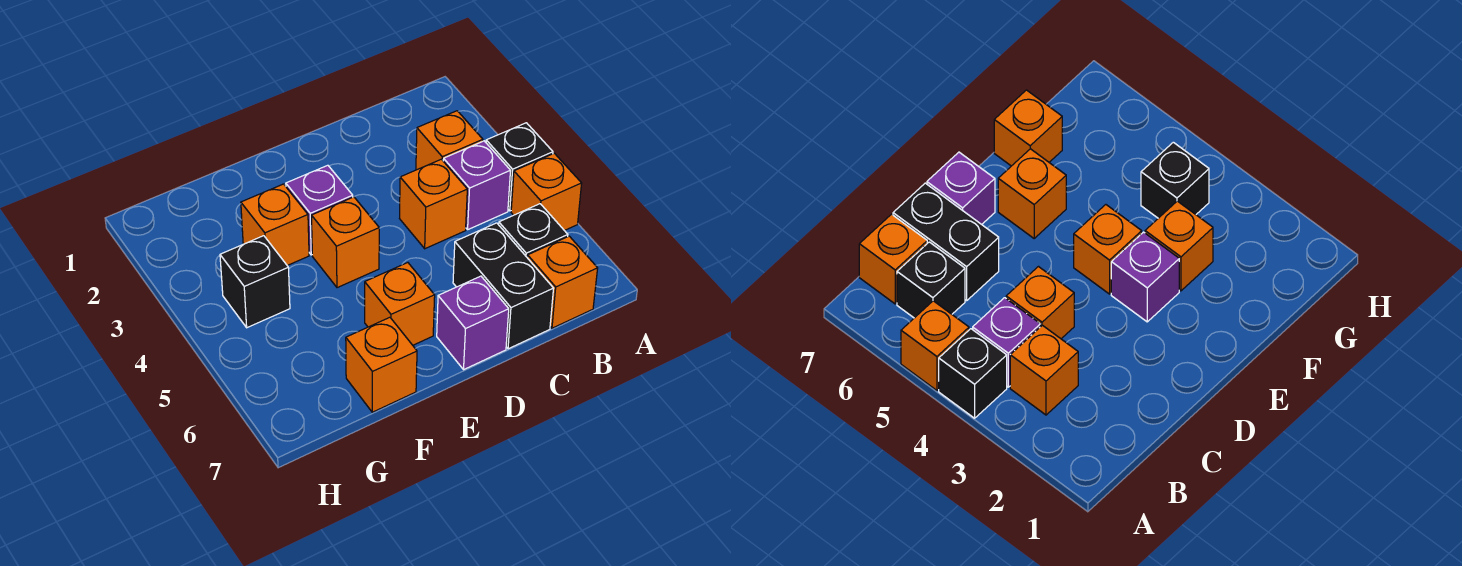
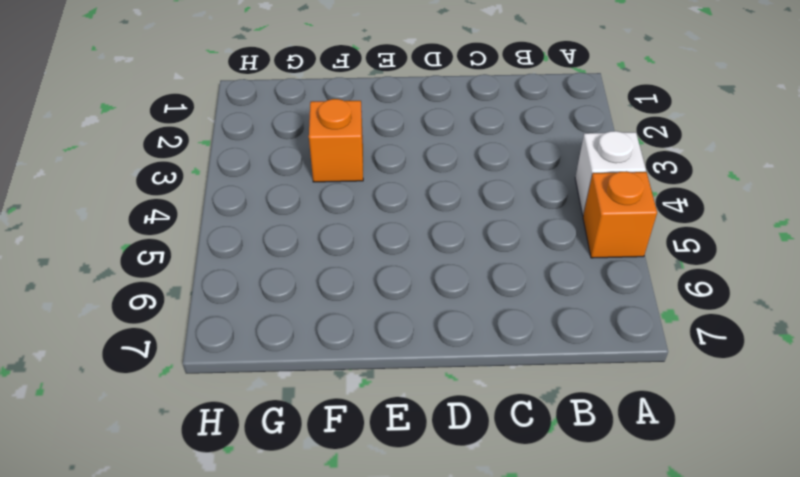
white 1x1 brick [575,131,646,215] -> black 1x1 brick [486,123,553,211]
none -> orange 1x1 brick [416,111,483,170]
none -> purple 1x1 brick [443,141,511,229]
none -> black 1x1 brick [499,204,568,257]

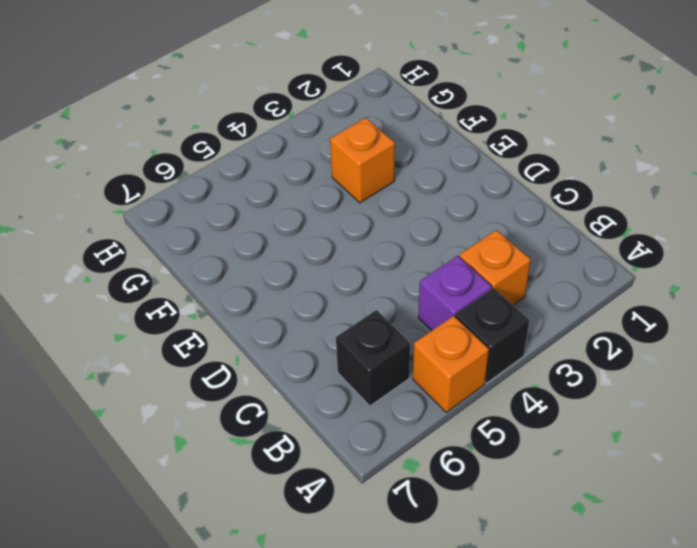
none -> orange 1x1 brick [527,236,598,328]
none -> orange 1x1 brick [400,159,467,249]
none -> black 1x2 brick [453,223,554,349]

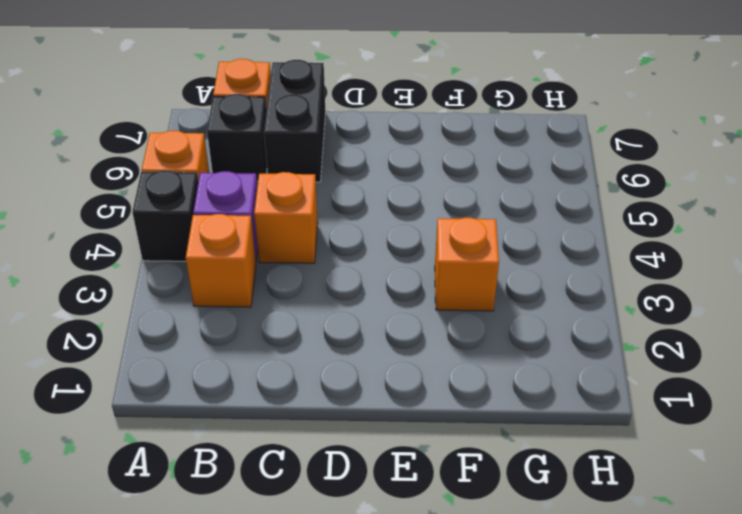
none -> purple 1x1 brick [437,276,509,369]
none -> purple 1x1 brick [286,165,353,255]
none -> orange 1x1 brick [311,197,379,288]

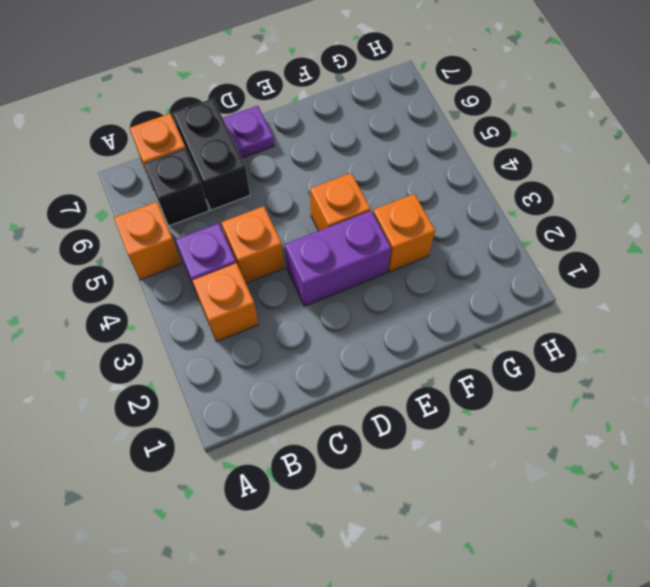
purple 1x2 brick [285,211,391,306] -> purple 1x1 brick [286,165,353,255]
purple 1x1 plate [223,106,274,158] -> purple 1x1 brick [437,276,509,369]
none -> black 1x1 brick [486,123,553,211]
none -> orange 1x1 brick [365,263,435,345]
none -> orange 1x1 brick [346,317,417,412]

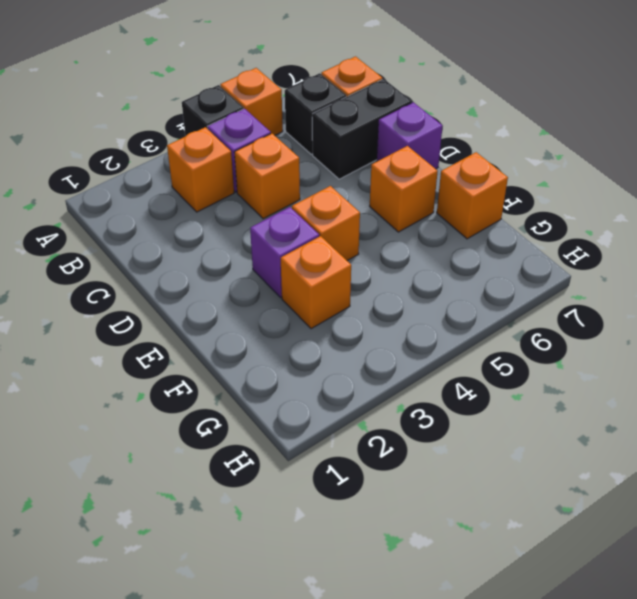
none -> black 1x1 brick [220,236,290,328]

